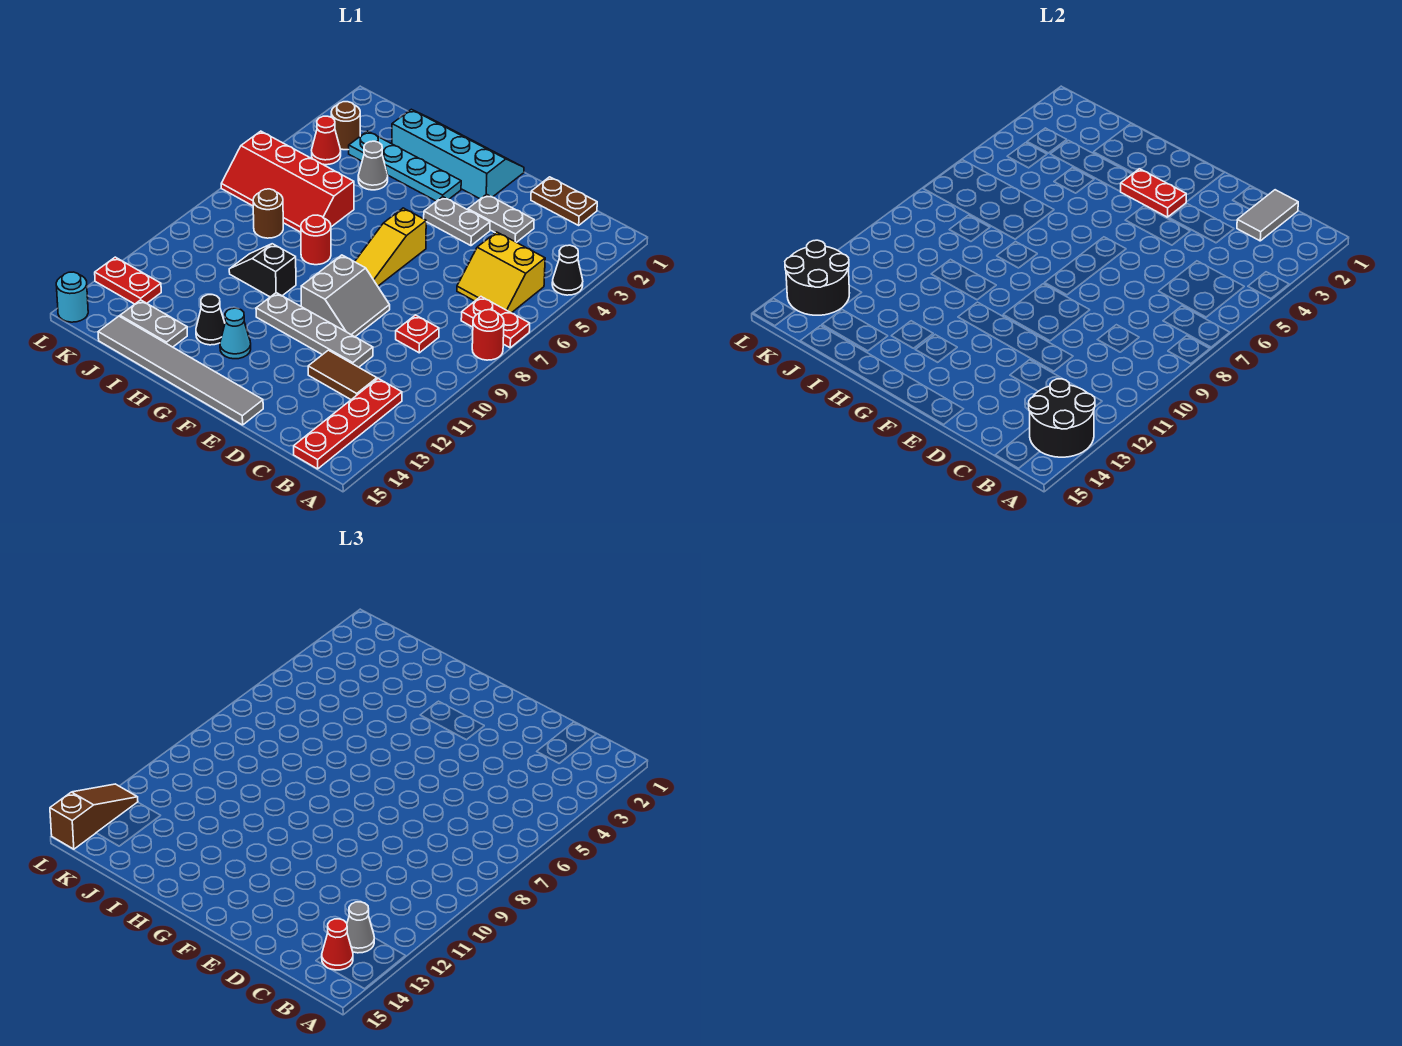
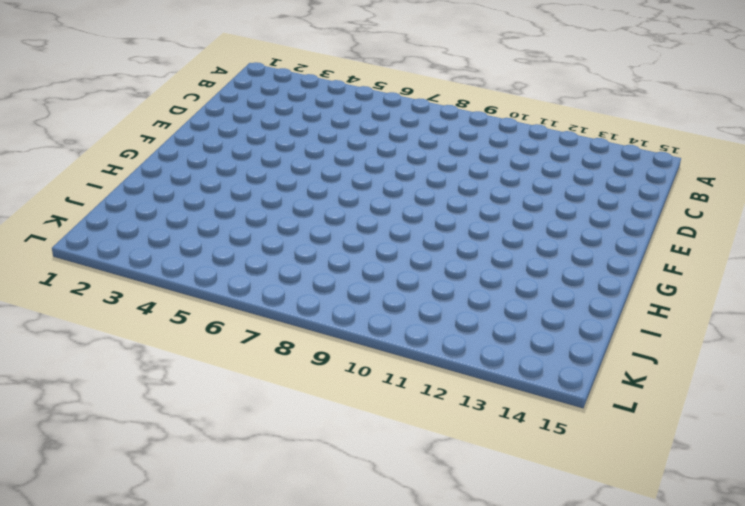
none -> black 1x1 cone [552,245,583,295]
none -> red 1x2 plate [461,297,530,348]
none -> red 1x1 round brick [472,310,504,360]
none -> yellow 2x2 slope [457,232,545,313]

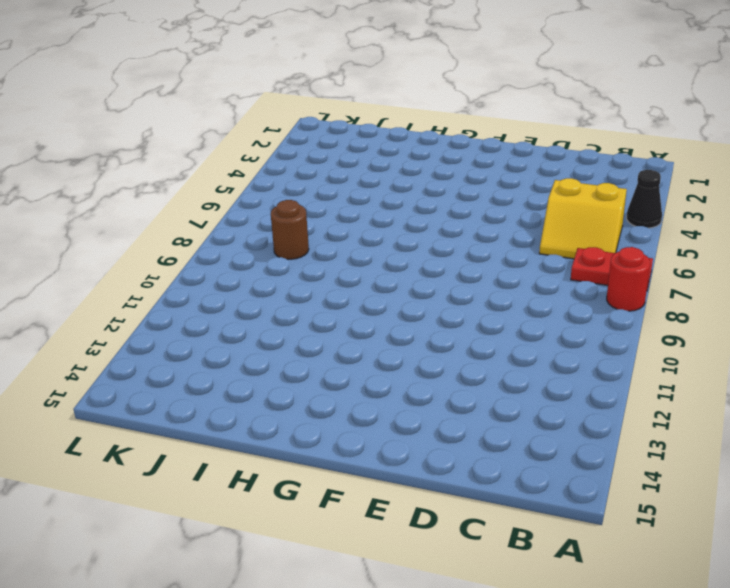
none -> red 1x4 plate [294,379,402,469]
none -> brown 1x2 plate [531,177,597,225]
none -> red 1x1 plate [396,315,439,353]
none -> brown 1x2 tile [308,350,377,400]

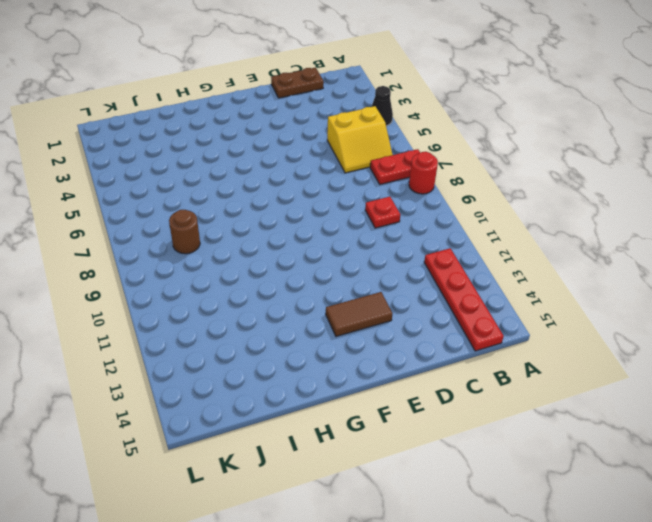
brown 1x2 tile [326,292,392,336] -> brown 1x2 tile moved to [308,350,377,400]
none -> grey 1x2 plate [468,194,534,243]
none -> grey 1x4 plate [256,293,373,367]
none -> grey 1x2 plate [424,197,490,246]
none -> grey 2x2 slope [301,255,390,337]

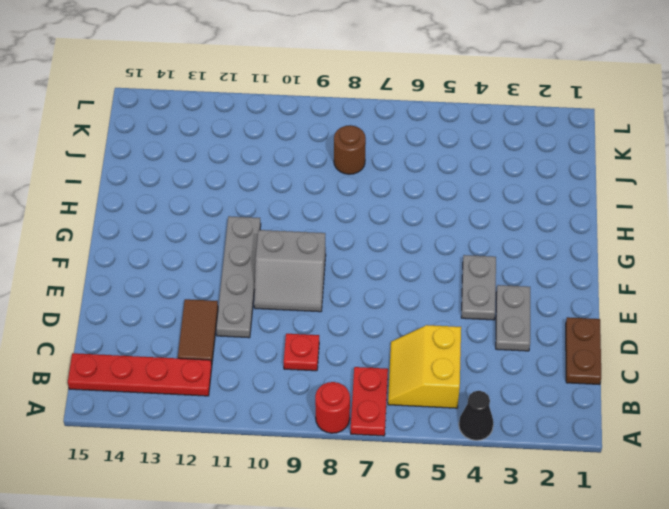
none -> grey 1x6 tile [98,316,263,425]
none -> cyan 2x4 slope [392,109,524,199]
none -> yellow 1x3 slope [355,208,426,286]
none -> cyan 1x4 plate [349,131,461,201]

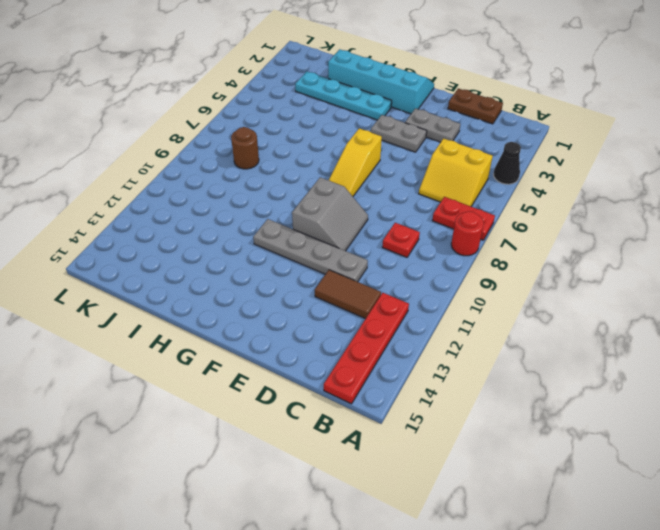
none -> grey 1x6 tile [98,316,263,425]
none -> cyan 1x1 cone [220,308,251,359]
none -> red 1x1 round brick [301,215,331,265]
none -> black 1x2 slope [229,244,296,297]

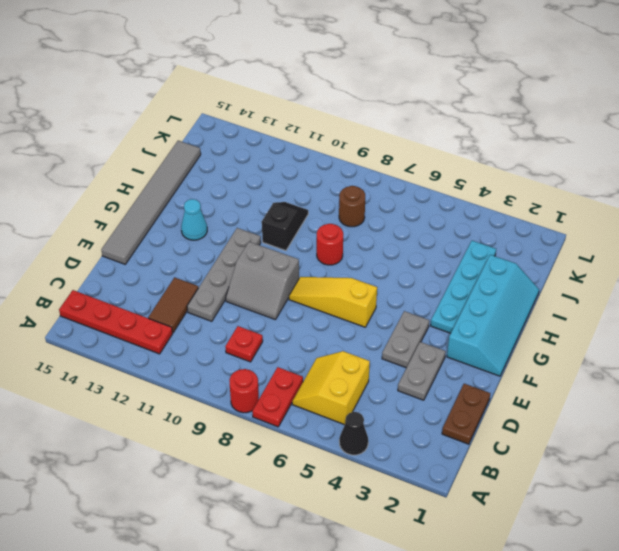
none -> black 1x1 cone [196,295,225,345]
none -> grey 1x1 cone [358,141,388,190]
none -> red 2x4 slope [221,131,354,232]
none -> grey 1x2 plate [120,300,187,347]

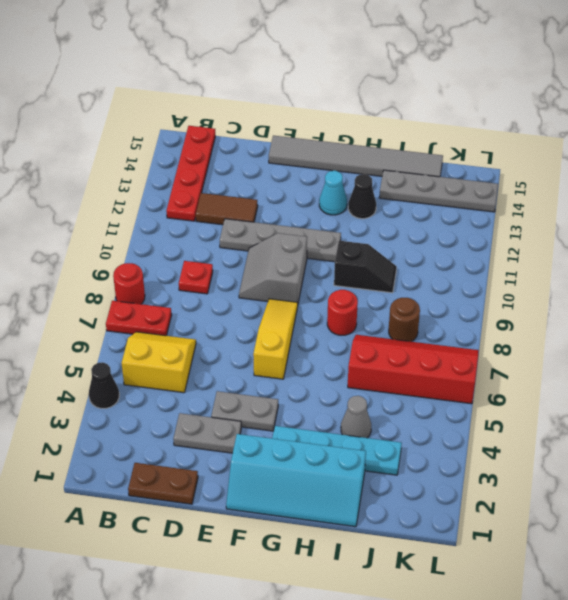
grey 1x4 plate [379,170,498,212] -> grey 1x2 plate [120,300,187,347]
none -> brown 1x1 round brick [331,102,360,150]
none -> red 1x1 cone [312,116,341,165]
none -> red 1x2 plate [95,257,161,304]
none -> cyan 1x1 round brick [56,272,88,322]

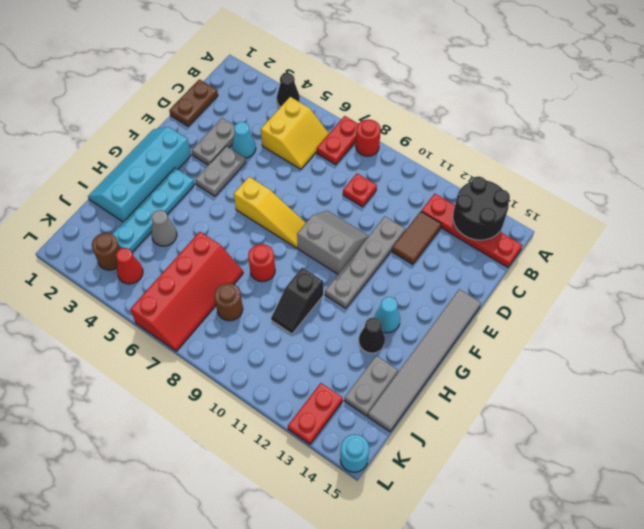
cyan 1x1 cone [232,122,256,158] -> none
none -> grey 1x2 tile [1237,190,1298,241]
none -> red 1x2 plate [1121,169,1186,217]
none -> black 2x2 round brick [785,240,849,315]
none -> grey 1x1 cone [347,902,374,953]

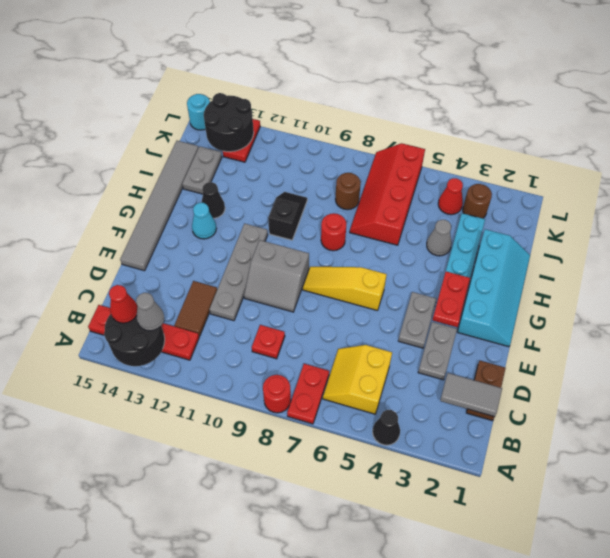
none -> brown 1x3 slope [50,784,138,849]

